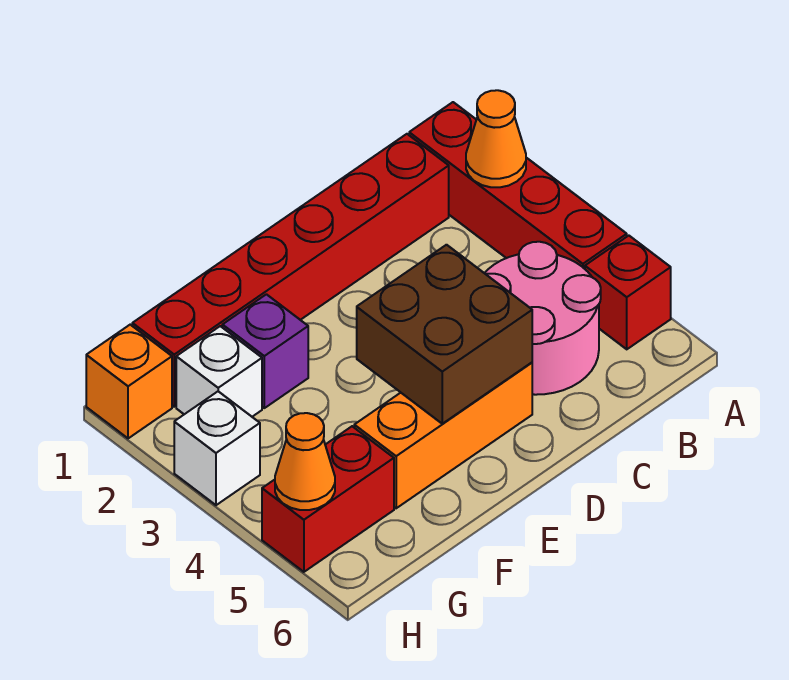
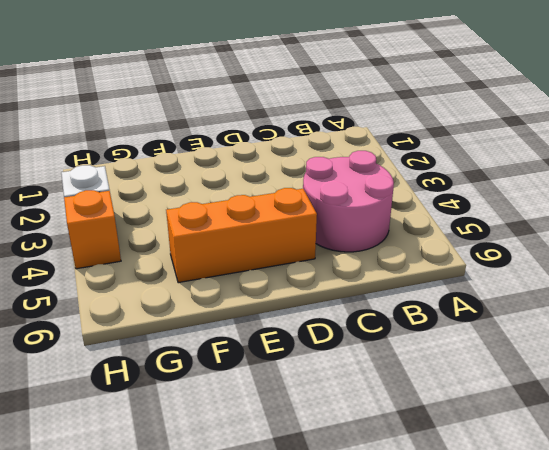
orange 1x1 brick [64,190,121,269] -> orange 1x1 brick moved to [86,325,172,438]
none -> red 1x4 brick [409,102,627,269]
none -> red 1x1 brick [585,236,671,349]
none -> red 1x6 brick [132,134,449,407]

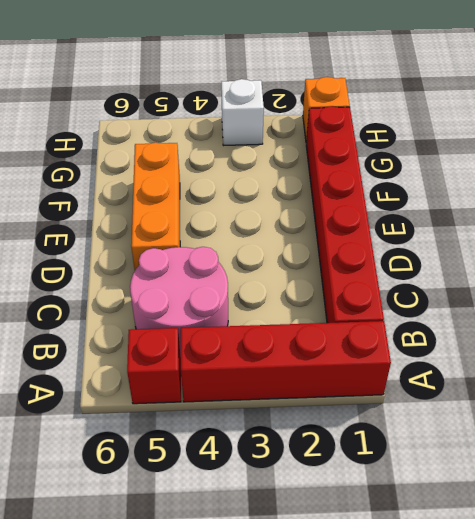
none -> purple 1x1 brick [222,294,308,408]
none -> white 1x1 brick [176,326,262,417]
none -> red 1x2 brick [262,426,394,572]

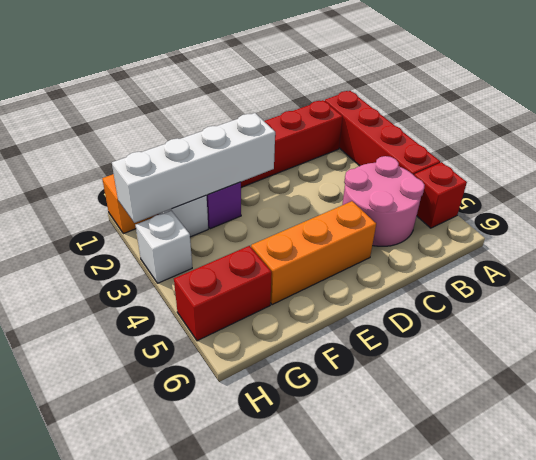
white 1x4 brick [112,113,275,223] -> none
none -> orange 1x1 cone [466,90,526,187]
none -> brown 2x2 brick [357,245,532,424]
none -> orange 1x1 cone [275,413,335,510]

